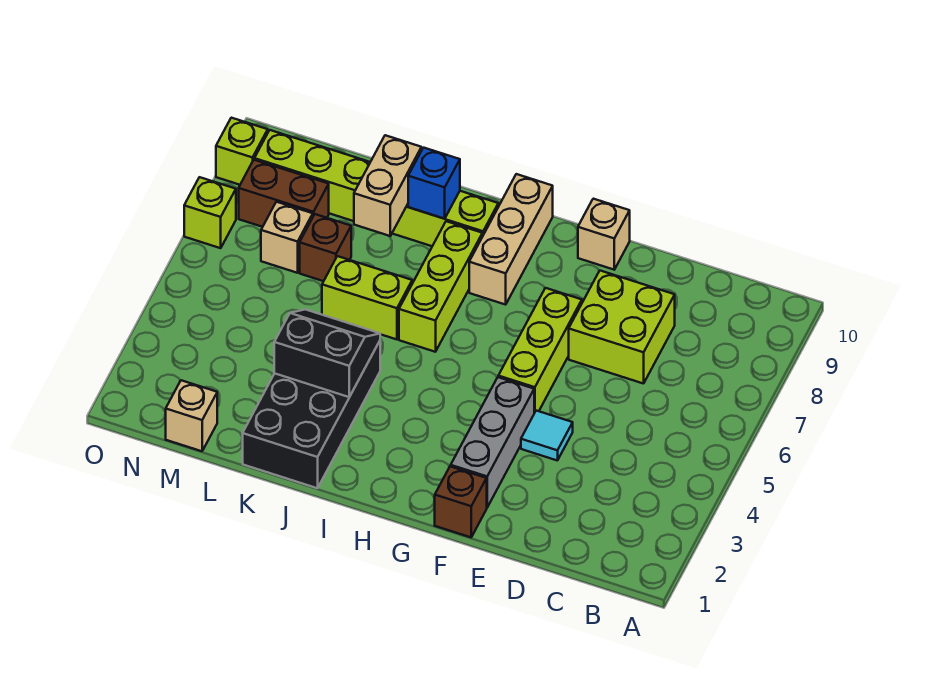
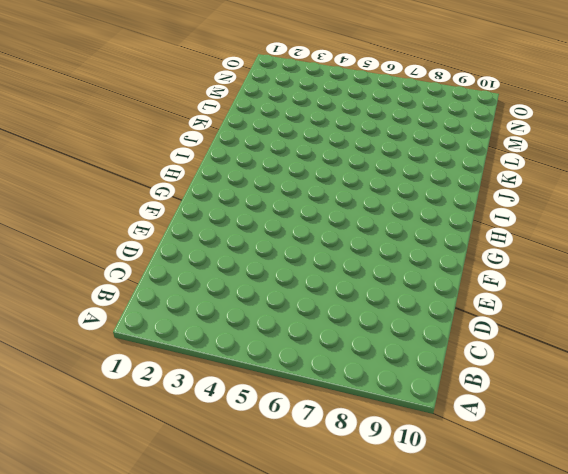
none -> lime 2x2 brick [569,271,675,384]
none -> cyan 1x1 tile [521,411,573,460]
none -> brown 1x1 brick [435,466,487,537]

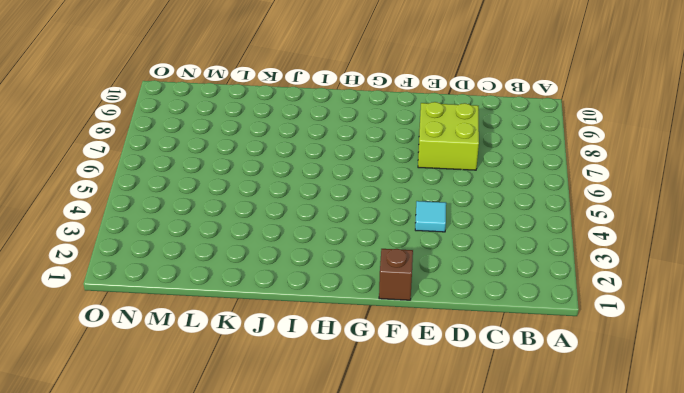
none -> grey 1x3 brick [451,377,534,507]
none -> lime 1x3 brick [498,288,582,413]
none -> tan 1x1 brick [578,199,630,270]

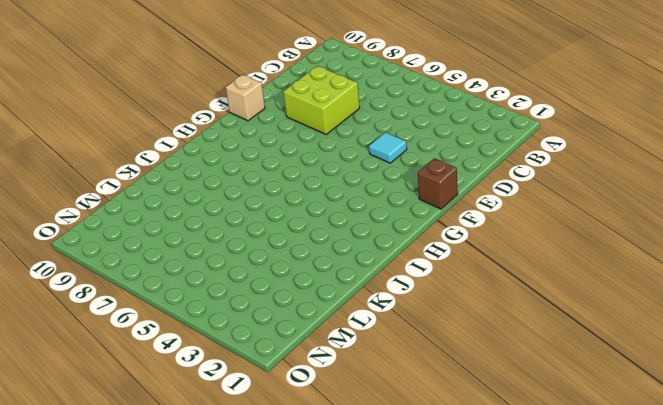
none -> grey 1x3 brick [451,377,534,507]
none -> lime 1x3 brick [498,288,582,413]
none -> tan 1x3 brick [469,174,553,305]

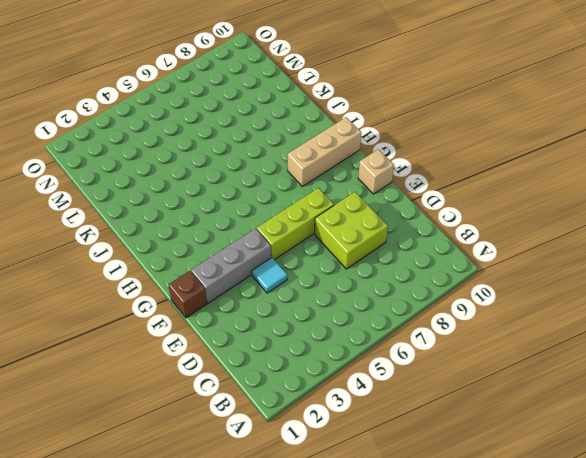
none -> lime 1x3 brick [399,221,482,352]
none -> lime 1x6 brick [254,130,498,246]
none -> black 2x4 brick [243,341,380,488]

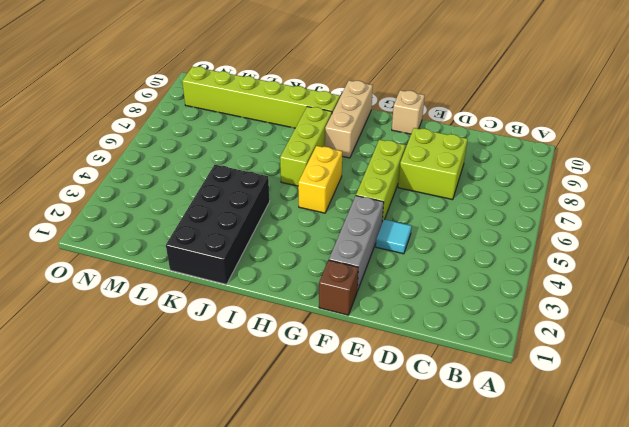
yellow 1x2 brick [298,146,342,213] -> none
none -> lime 1x2 brick [322,256,412,339]
none -> brown 1x1 brick [300,214,351,281]
none -> tan 1x1 brick [166,380,217,451]

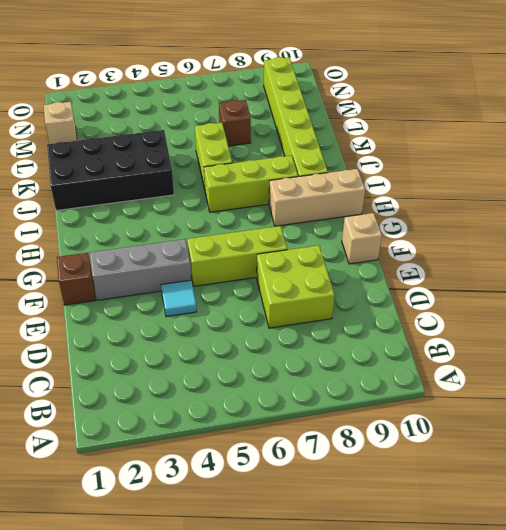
none -> tan 1x1 brick [261,202,313,273]
none -> brown 1x2 brick [239,160,329,227]
none -> lime 1x1 brick [184,177,236,248]

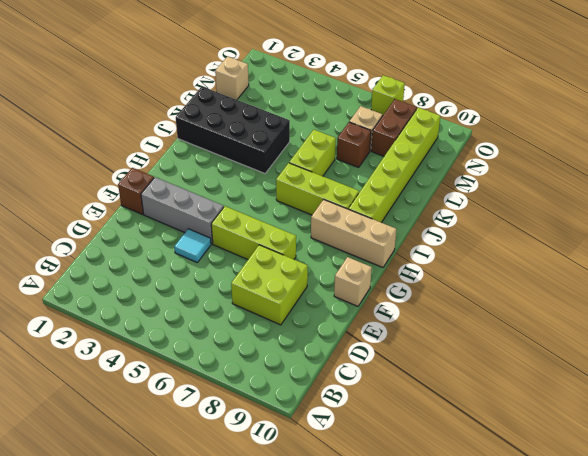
none -> lime 1x1 brick [216,118,268,185]
none -> black 2x2 slope [274,309,380,397]
none -> blue 1x1 brick [408,148,460,219]

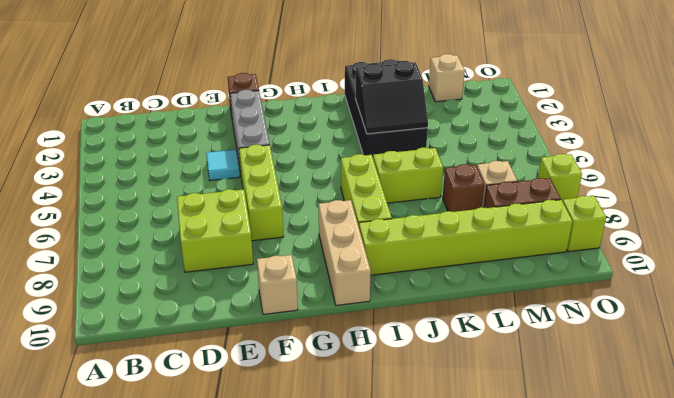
none -> blue 1x1 brick [408,148,460,219]
none -> tan 1x2 brick [354,135,422,236]

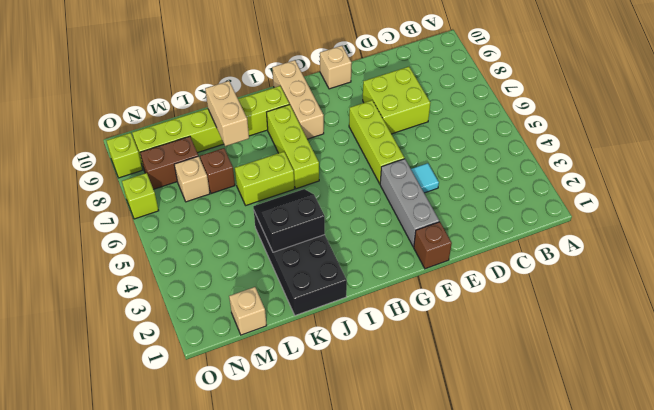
none -> blue 1x1 brick [408,148,460,219]

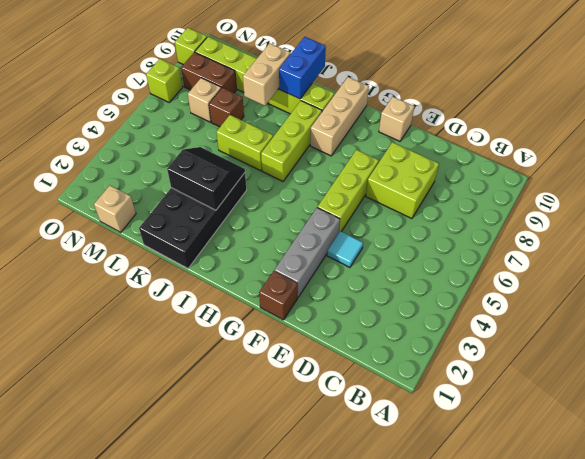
blue 1x2 brick [279,37,326,99] -> blue 1x1 brick [408,148,460,219]

